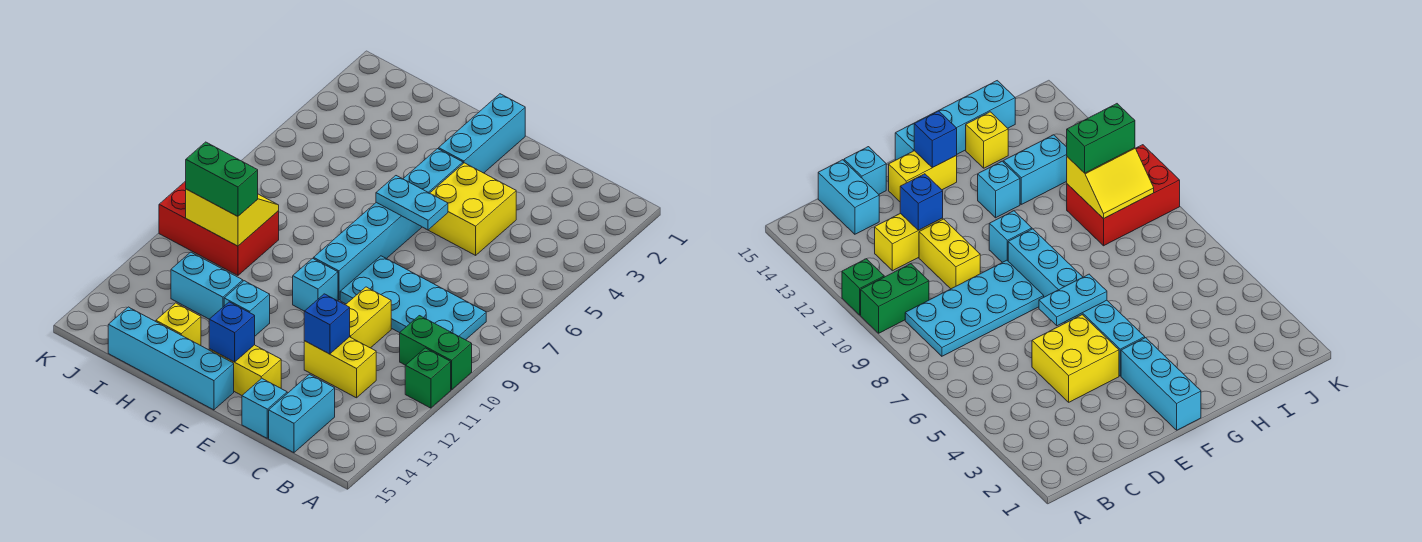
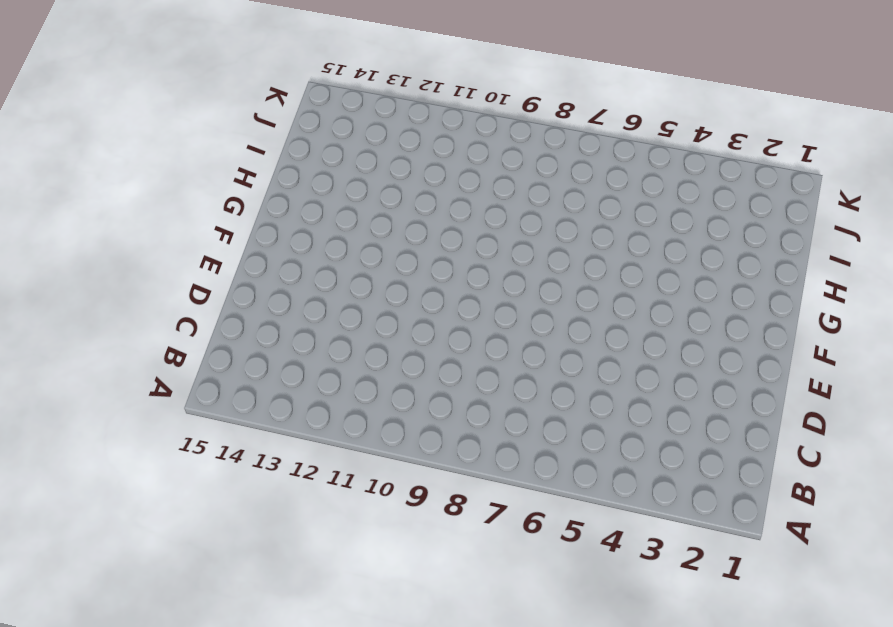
none -> green 1x2 brick [400,316,472,390]
none -> green 1x1 brick [405,348,451,408]
none -> cyan 2x4 plate [340,256,486,340]

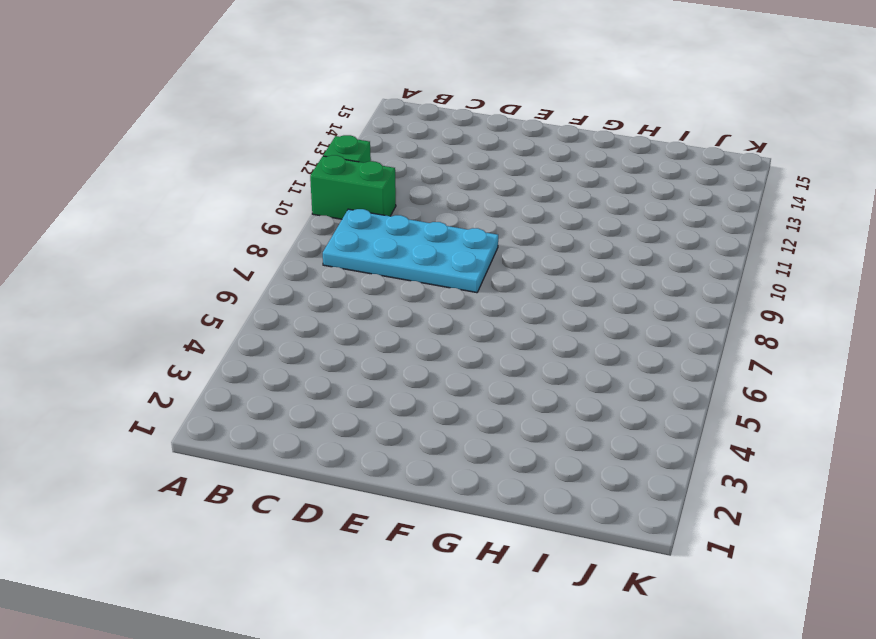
none -> yellow 1x2 brick [304,337,376,398]
none -> cyan 1x2 brick [269,374,335,453]
none -> yellow 2x2 brick [429,163,516,255]

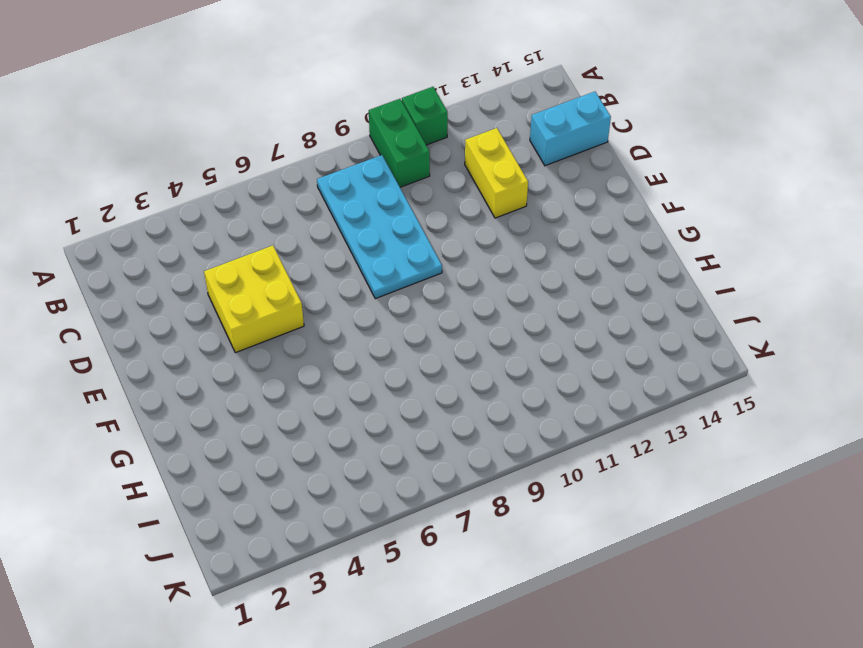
none -> yellow 1x2 brick [346,287,391,348]
none -> cyan 1x1 brick [242,378,287,438]
none -> yellow 1x2 brick [209,345,281,395]

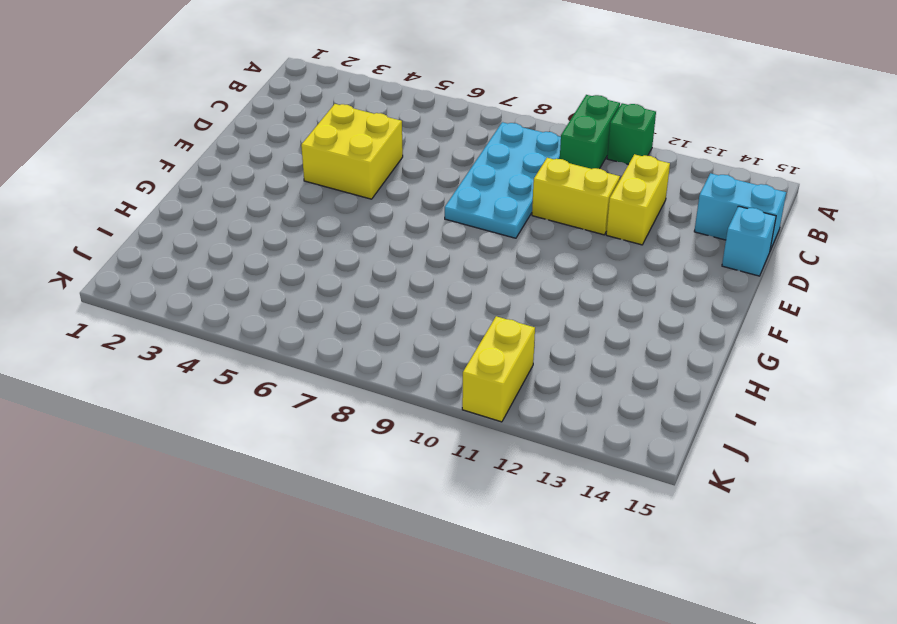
yellow 1x2 brick [462,316,535,422] -> yellow 1x2 brick moved to [209,345,281,395]
none -> cyan 1x3 brick [439,94,525,173]
none -> cyan 1x6 brick [314,149,463,300]
none -> cyan 1x1 brick [293,258,338,311]

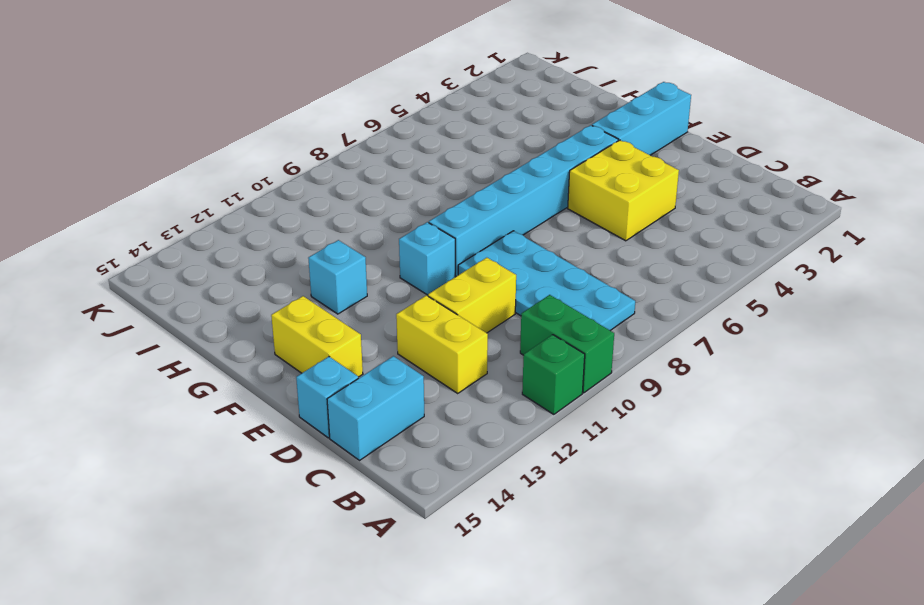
none -> cyan 1x4 brick [108,307,234,410]
none -> cyan 1x2 brick [171,252,243,319]
none -> yellow 1x1 brick [156,303,201,346]

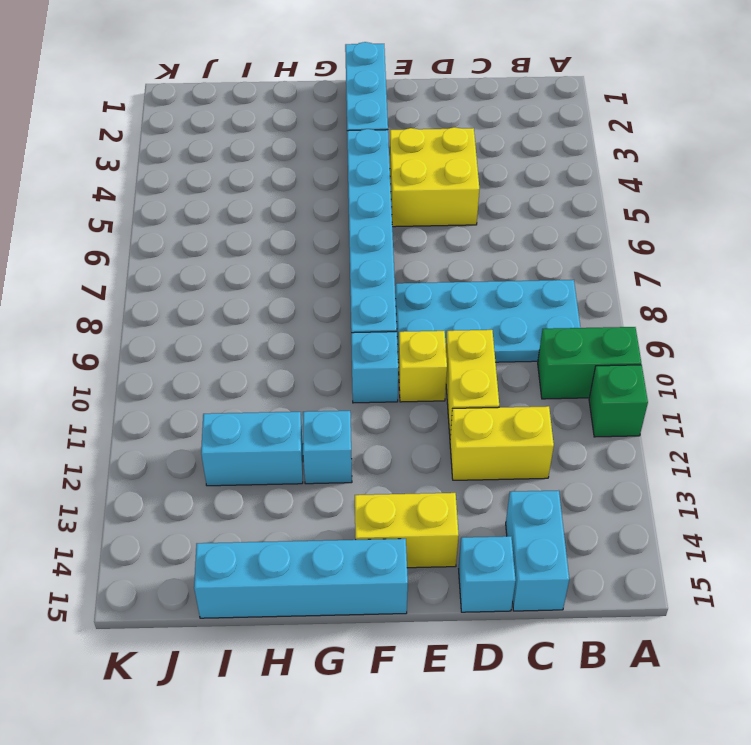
yellow 1x1 brick [398,331,447,402] -> yellow 1x1 brick moved to [156,303,201,346]
none -> red 2x3 brick [159,181,279,276]
none -> blue 1x1 brick [304,294,350,354]
none -> cyan 1x2 plate [376,176,448,230]

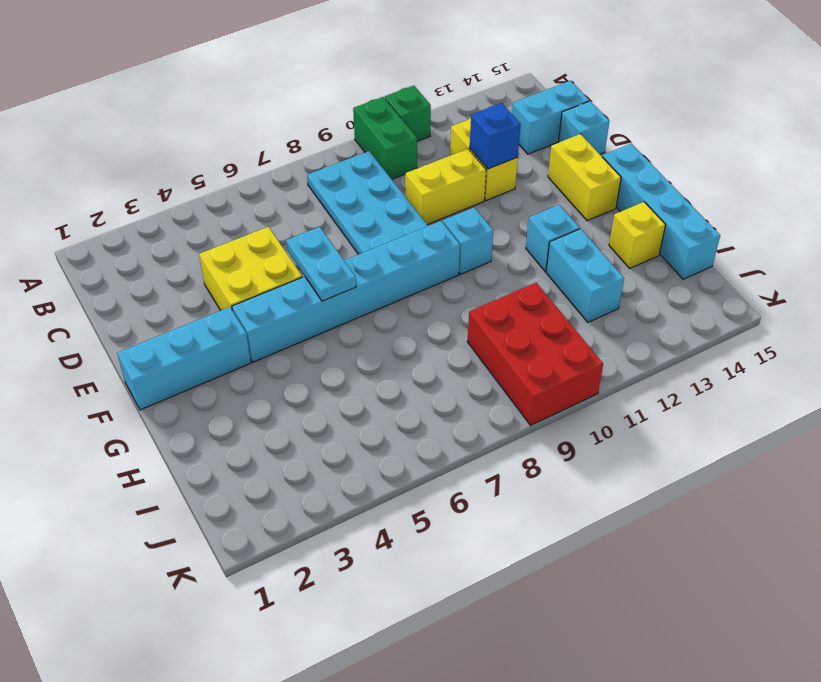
none -> blue 1x1 brick [209,302,255,362]
none -> yellow 2x2 slope [186,189,279,246]
none -> green 1x2 brick [186,142,258,216]

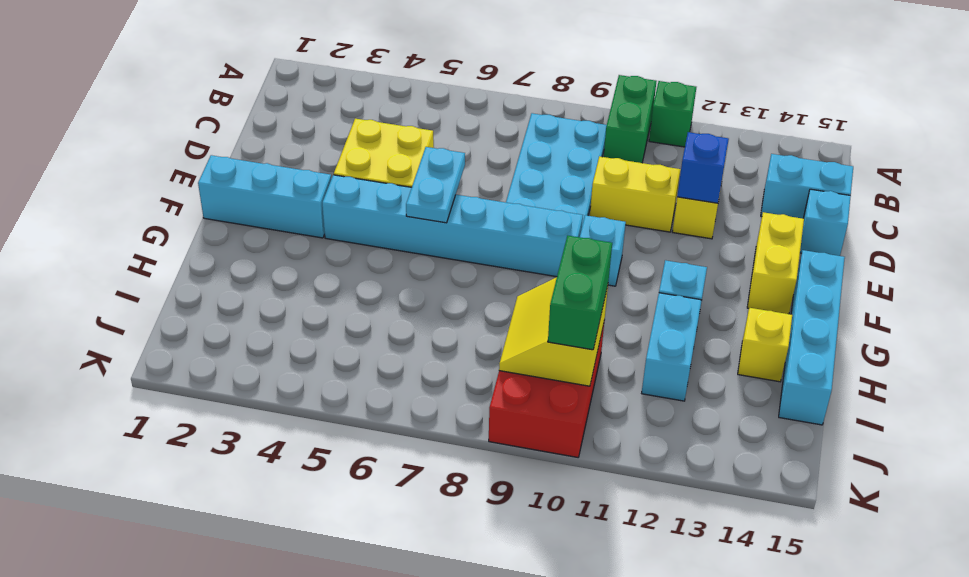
none -> blue 1x1 brick [209,302,255,362]

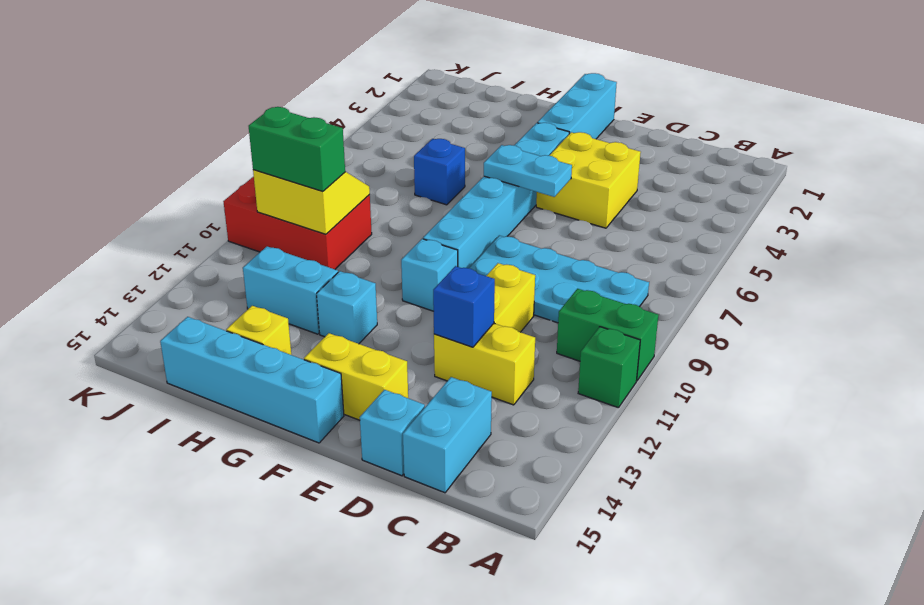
blue 1x1 brick [414,139,465,205] -> blue 1x1 brick moved to [209,302,255,362]

